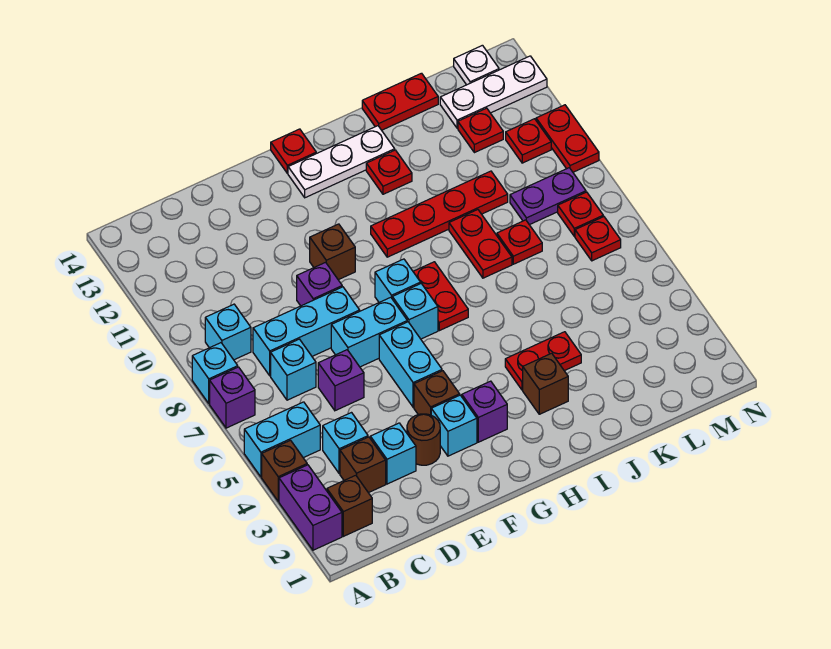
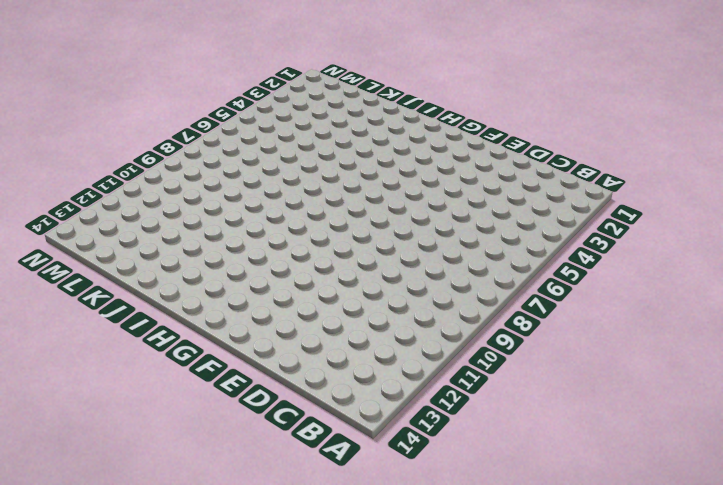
none -> purple 1x2 brick [279,465,342,550]
none -> brown 1x1 brick [262,440,307,501]
none -> cyan 1x2 brick [244,402,320,477]
none -> purple 1x1 brick [210,367,255,428]

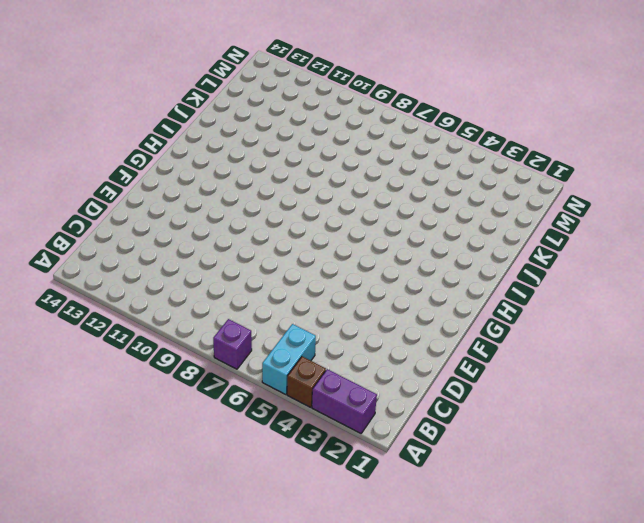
none -> cyan 1x1 brick [192,343,238,403]
none -> brown 1x1 brick [327,475,372,536]
none -> cyan 1x1 brick [205,304,251,360]
none -> brown 1x1 brick [340,437,386,493]

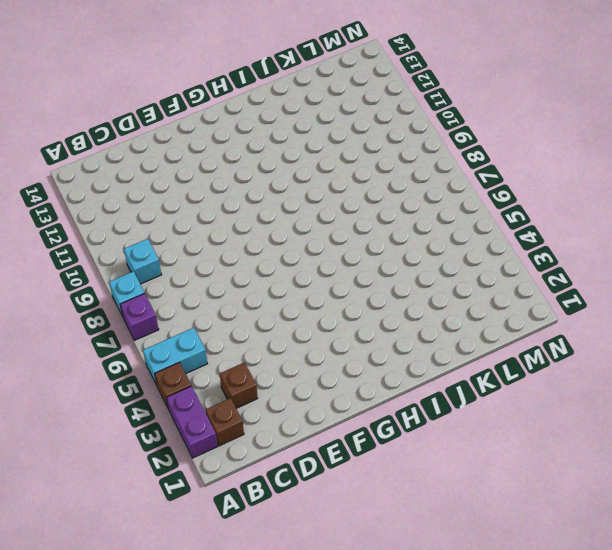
none -> cyan 1x1 brick [323,413,368,474]
none -> cyan 1x1 brick [271,339,316,400]
none -> cyan 1x3 brick [253,287,360,376]
none -> cyan 1x1 brick [370,423,416,484]

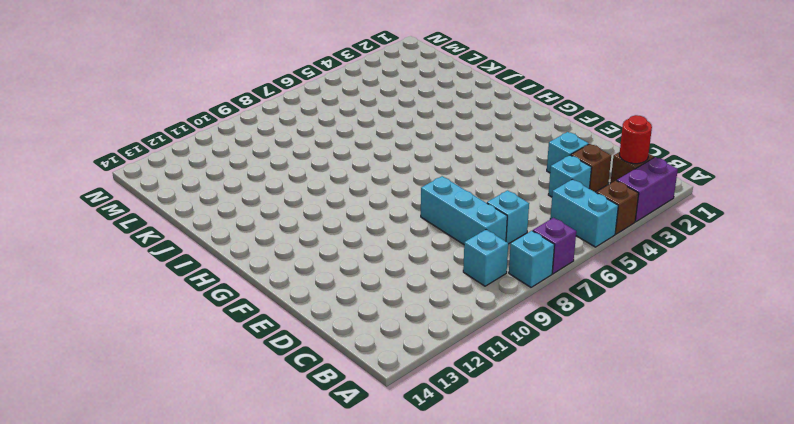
red 1x1 round brick [620,115,652,164] -> none
none -> purple 1x1 brick [318,350,364,411]
none -> brown 1x1 round brick [407,414,440,465]
none -> cyan 1x2 brick [331,297,407,367]
none -> purple 1x1 brick [297,262,342,306]

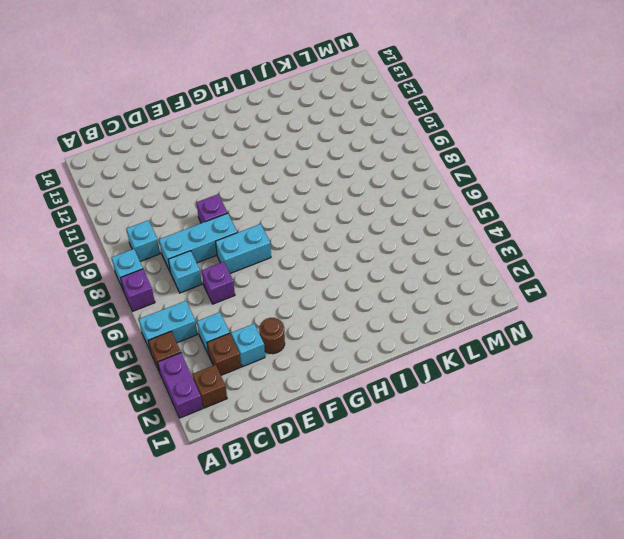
none -> cyan 1x1 brick [431,395,477,456]
none -> brown 1x1 brick [414,371,460,415]
none -> cyan 1x2 brick [379,322,442,407]
none -> brown 1x1 brick [310,224,355,280]

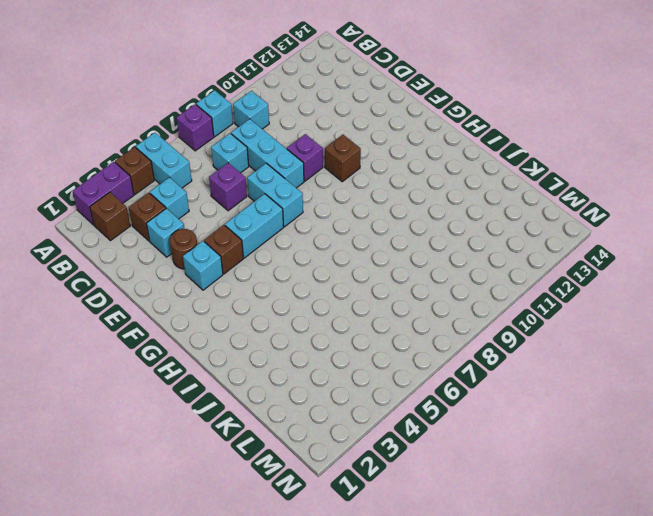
none -> purple 1x1 brick [462,381,507,442]
none -> cyan 1x1 brick [392,284,438,339]
none -> cyan 1x1 brick [375,259,421,302]
none -> white 1x3 plate [288,126,395,198]

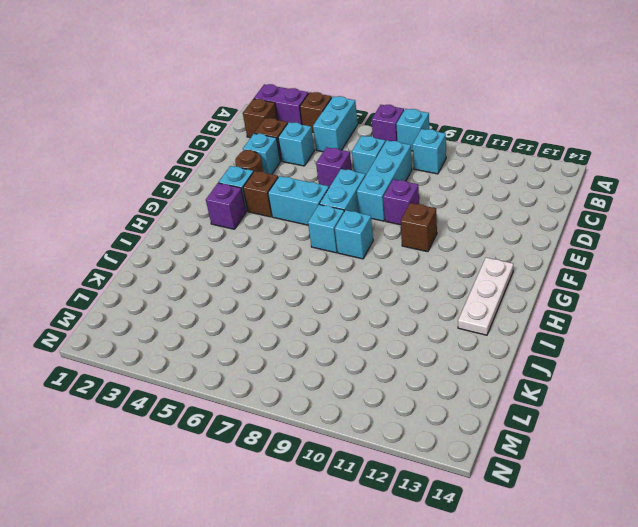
none -> red 1x1 plate [271,129,316,173]
none -> red 1x2 plate [413,262,468,331]
none -> red 1x4 plate [371,171,508,257]
none -> brown 1x1 brick [523,353,568,414]

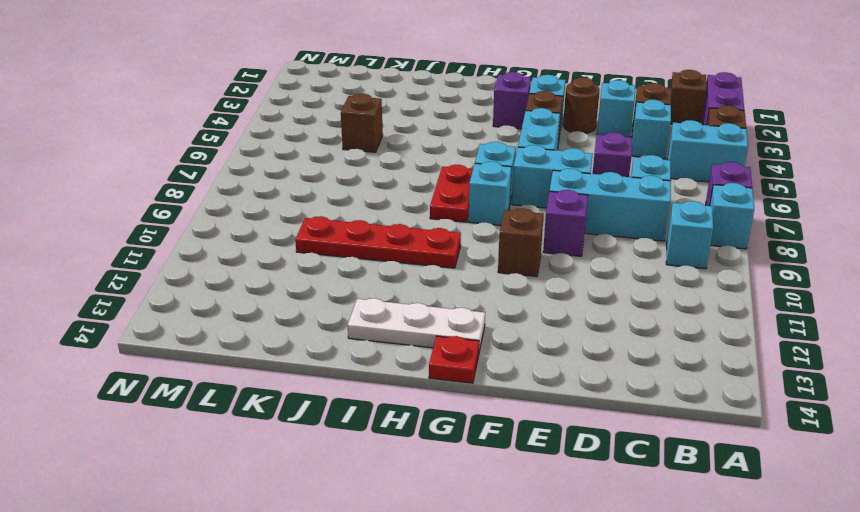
brown 1x1 brick [341,93,383,152] -> brown 1x1 brick moved to [523,353,568,414]
none -> red 1x2 plate [505,332,581,390]
none -> red 1x1 plate [366,150,412,194]
none -> red 1x2 plate [449,210,512,278]
none -> red 1x2 plate [362,73,438,130]

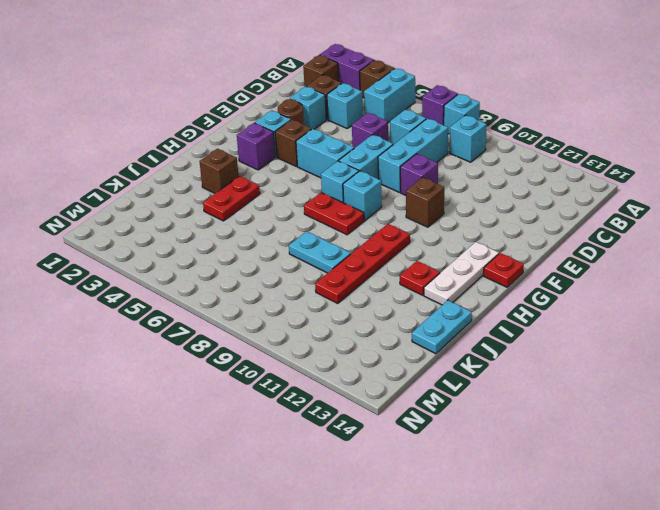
cyan 1x2 plate [289,231,351,273] -> red 1x2 plate [449,210,512,278]
cyan 1x2 plate [412,300,472,354] -> red 1x2 plate [362,73,438,130]
none -> red 1x1 plate [497,220,542,264]
none -> purple 1x2 plate [510,168,586,225]
none -> red 1x1 plate [458,108,503,153]
none -> white 1x3 plate [440,56,547,128]

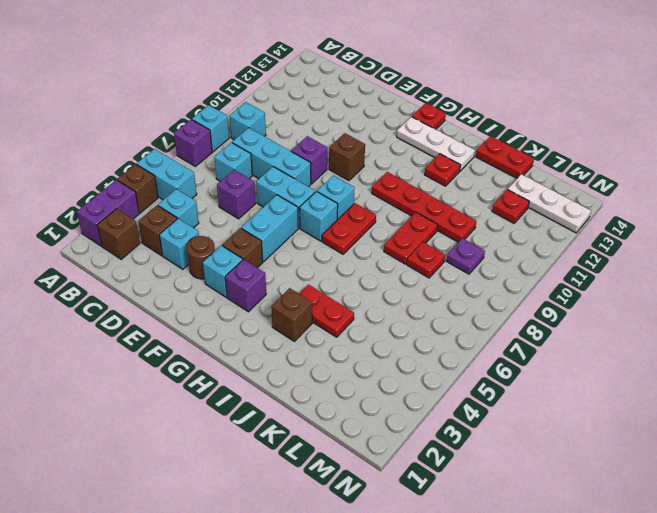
purple 1x1 plate [447,238,485,274] -> purple 1x2 plate [510,168,586,225]
none -> red 1x1 plate [575,217,621,261]
none -> red 1x1 plate [558,192,603,236]
none -> red 1x1 plate [506,119,551,163]
none -> white 1x1 plate [454,45,499,85]

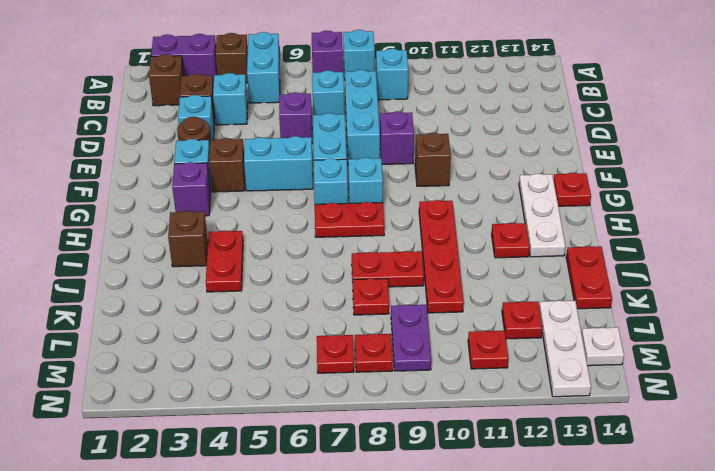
none -> red 1x2 plate [536,105,599,172]

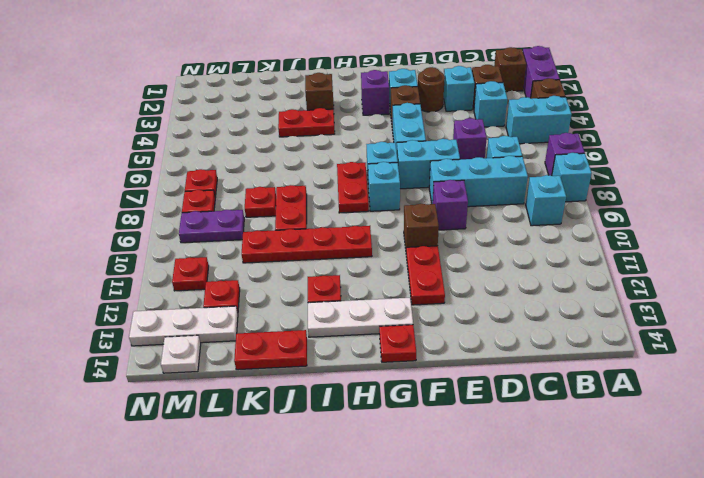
red 1x2 plate [406,246,445,305] -> red 1x2 plate moved to [536,105,599,172]

